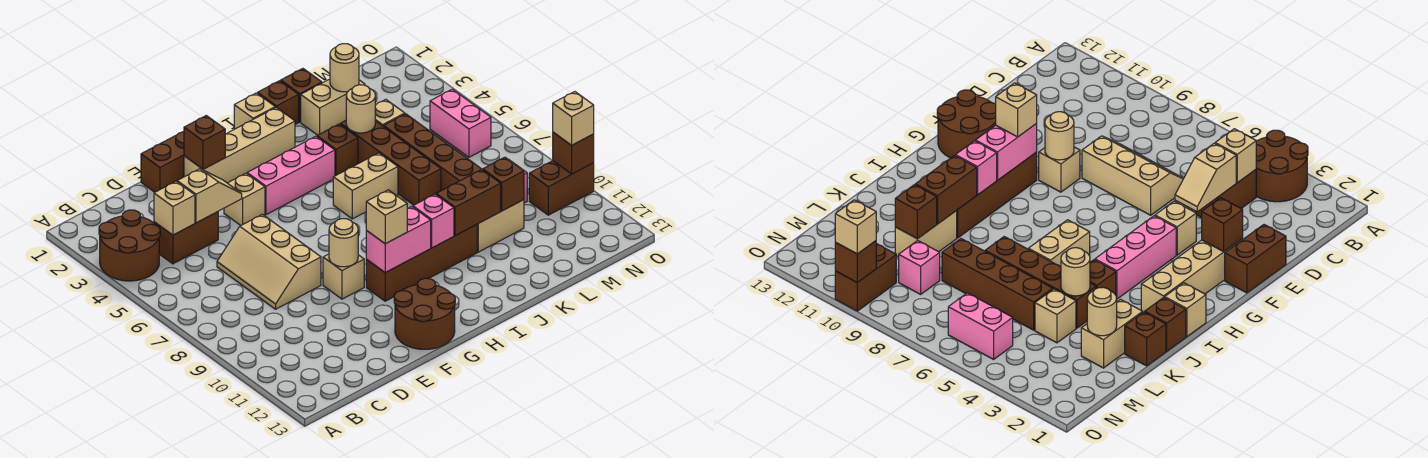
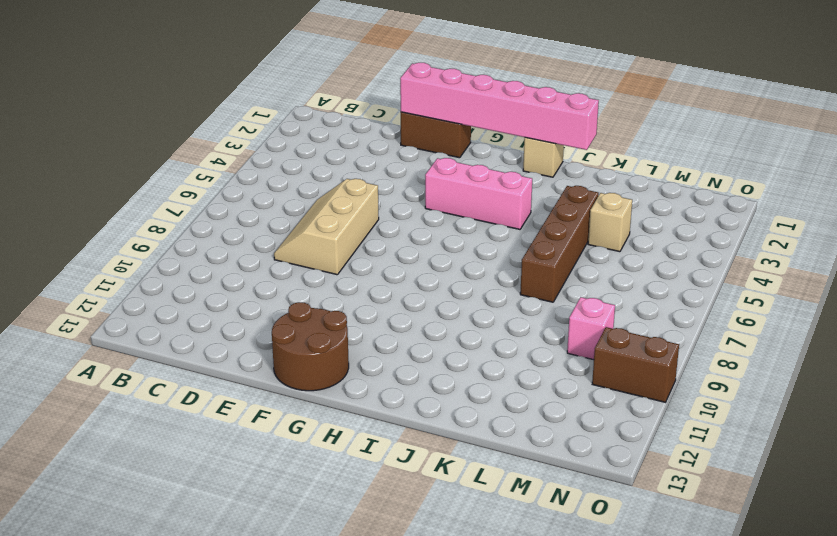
pink 1x6 brick [400,63,599,150] -> none
none -> brown 2x2 round brick [99,210,160,281]
none -> brown 1x2 brick [154,212,218,264]
none -> tan 1x4 brick [184,107,295,183]
none -> tan 1x1 brick [224,173,265,225]

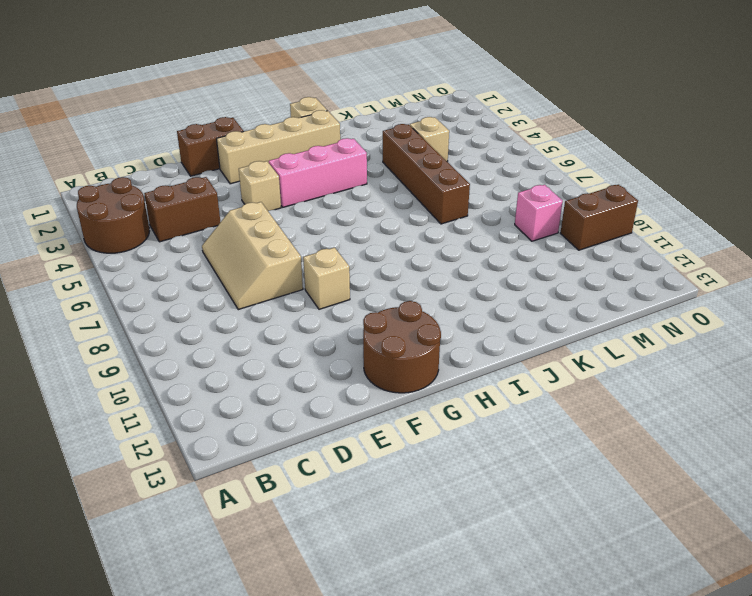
none -> brown 1x4 brick [366,225,477,301]
none -> tan 1x2 brick [333,153,398,219]
none -> brown 1x1 brick [258,81,299,124]
none -> brown 1x1 brick [317,124,358,176]

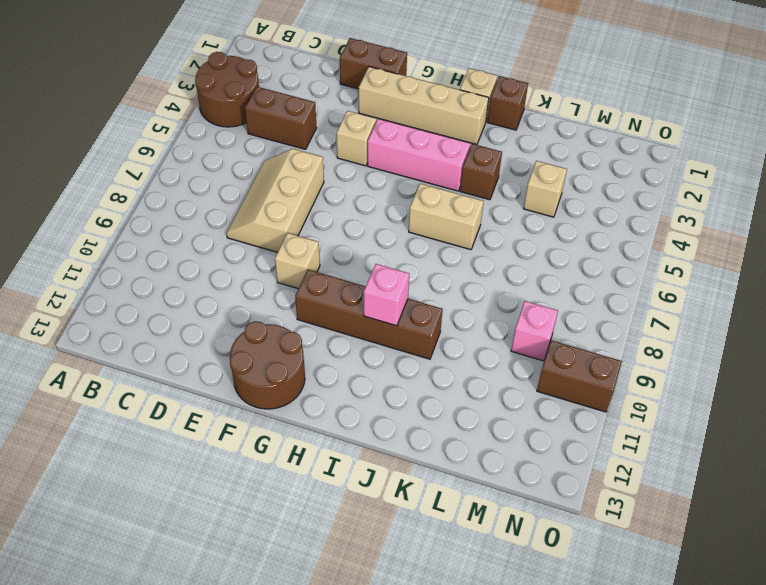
none -> brown 1x1 brick [281,69,322,122]
none -> tan 1x2 brick [301,79,365,135]
none -> brown 1x4 brick [340,121,441,205]
none -> tan 1x2 brick [477,200,524,252]

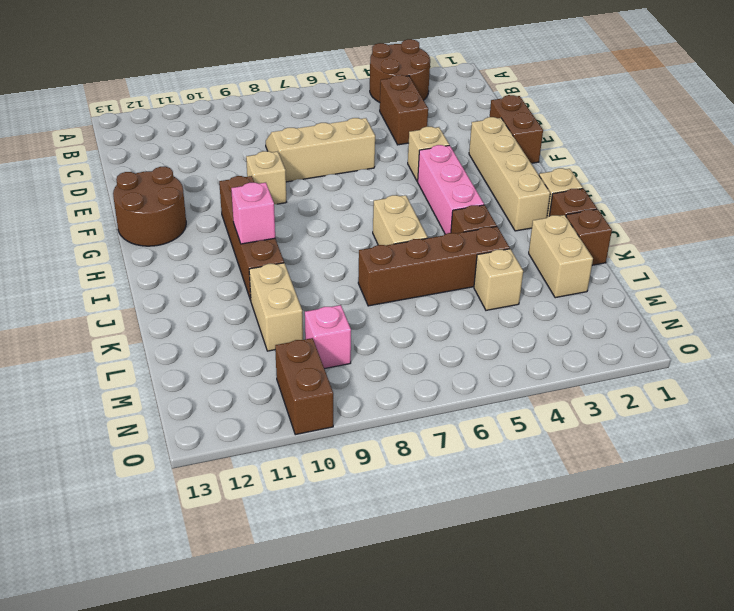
none -> brown 1x4 brick [384,114,482,191]
none -> pink 1x2 brick [430,89,491,157]
none -> tan 1x1 brick [154,181,195,235]
none -> tan 1x2 slope [177,169,242,223]

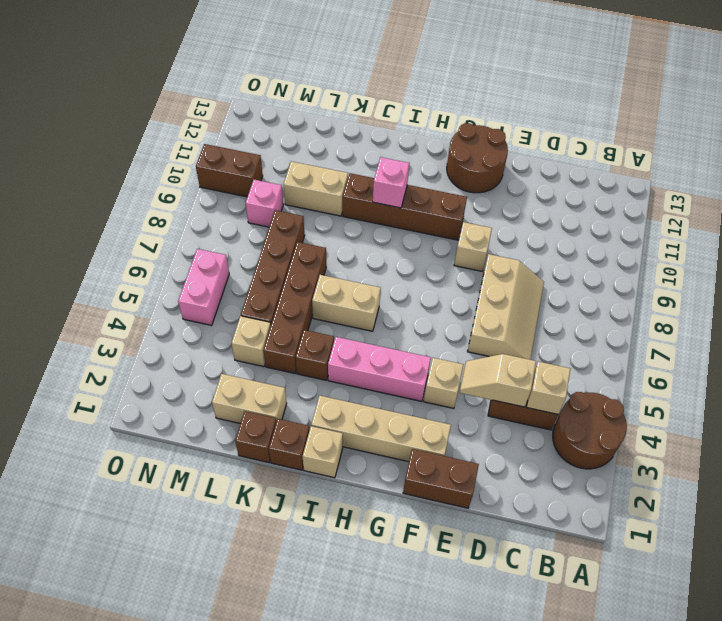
none -> brown 1x1 brick [184,116,225,169]
none -> tan 1x1 round brick [329,219,358,267]
none -> pink 1x2 brick [366,206,431,272]
none -> brown 1x2 brick [436,170,501,236]

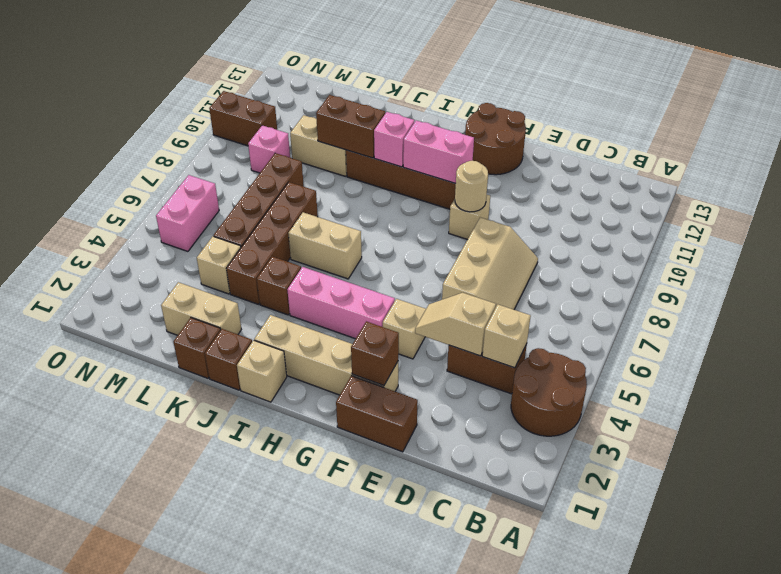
none -> tan 1x1 round brick [346,85,375,133]
none -> tan 1x1 round brick [330,44,359,92]
none -> brown 1x1 brick [483,157,524,211]
none -> brown 1x1 brick [553,132,594,174]

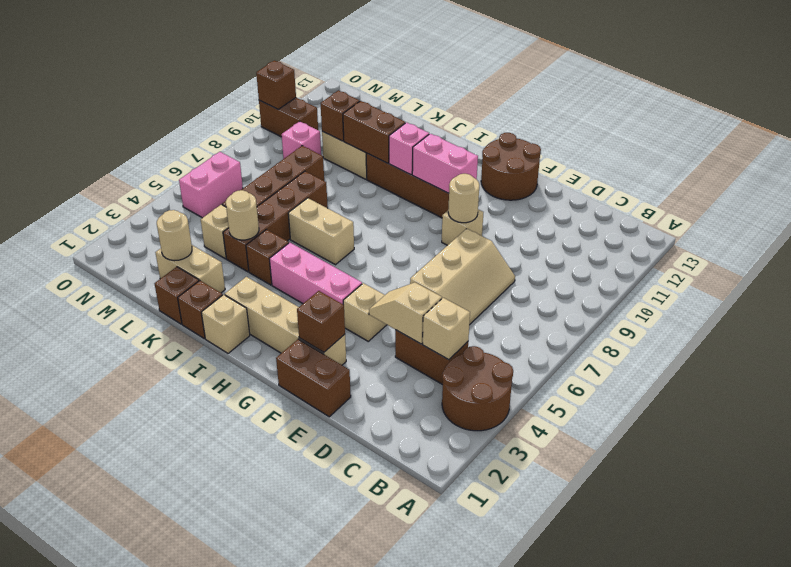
none -> tan 1x1 brick [366,190,407,244]
none -> tan 1x1 brick [553,92,594,145]

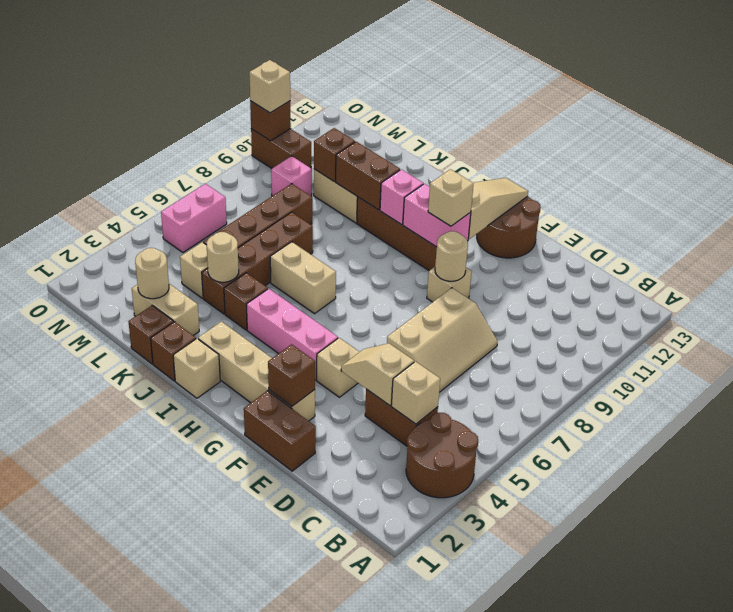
tan 1x3 slope [468,178,528,239] -> none

